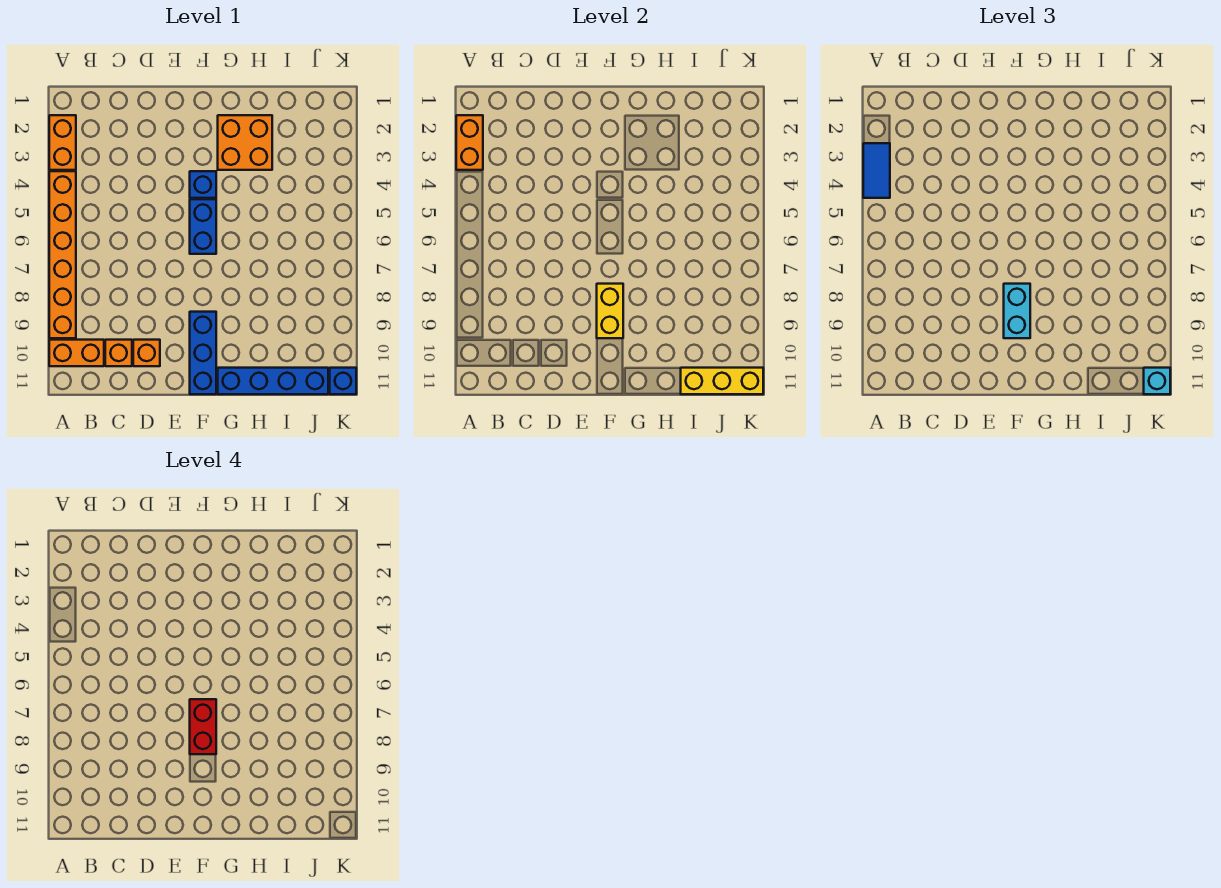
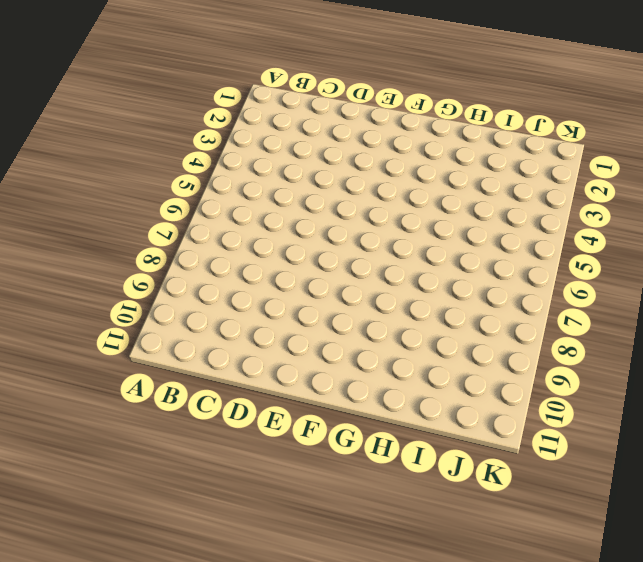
none -> orange 1x2 brick [49,115,76,170]
none -> orange 1x6 brick [49,171,76,338]
none -> orange 1x2 brick [49,340,104,366]

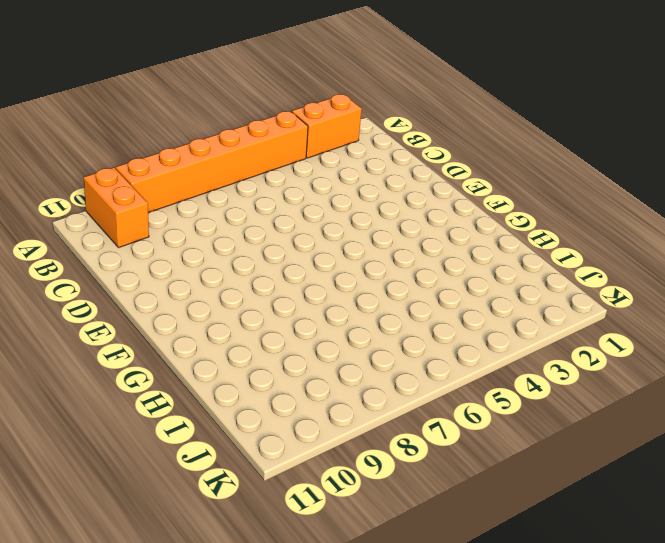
none -> orange 1x1 brick [105,340,132,366]
none -> orange 1x1 brick [133,340,160,366]
none -> blue 1x1 brick [190,171,216,198]

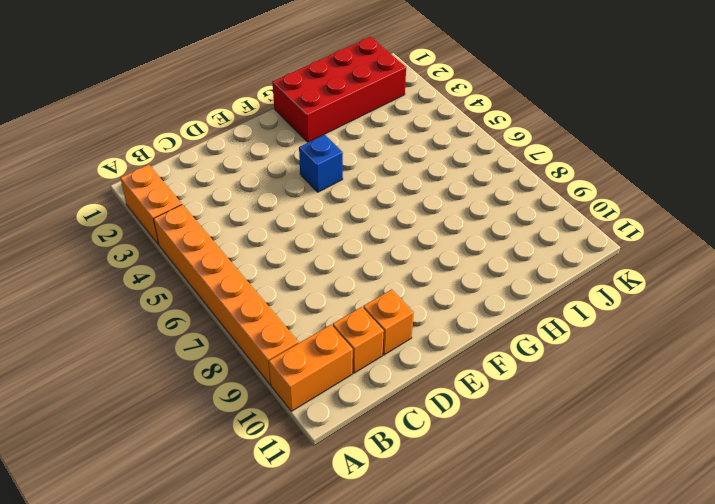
red 2x4 brick [272,37,406,142] -> orange 2x2 brick [218,115,272,170]
none -> blue 1x2 brick [190,199,216,254]
none -> blue 1x3 brick [190,312,216,394]
none -> blue 1x4 brick [218,368,328,394]

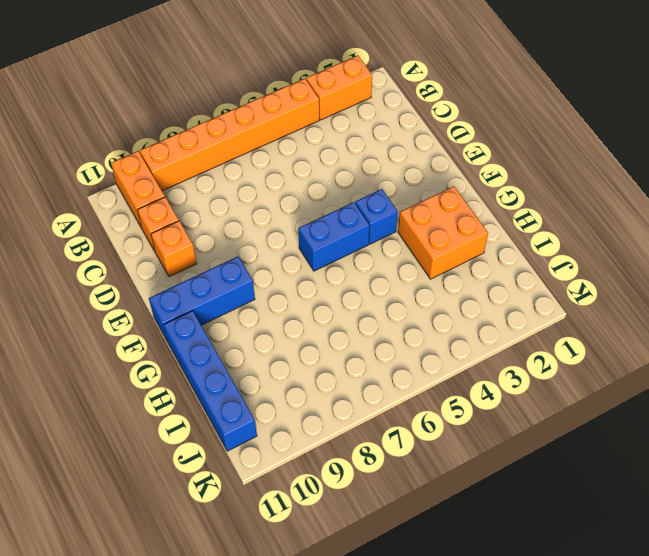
none -> blue 1x1 brick [330,368,356,394]
none -> orange 1x2 brick [456,115,483,170]
none -> yellow 1x2 brick [597,284,623,338]

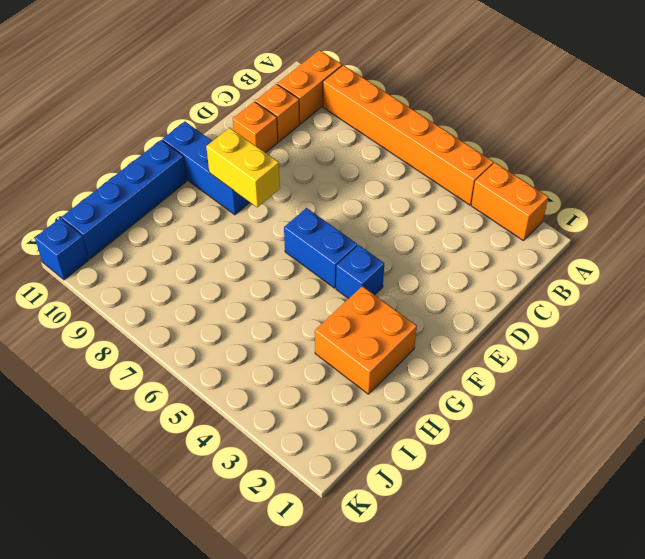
none -> orange 1x2 brick [456,115,483,170]
none -> yellow 1x3 brick [681,368,763,394]
none -> blue 1x2 tile [863,143,890,198]

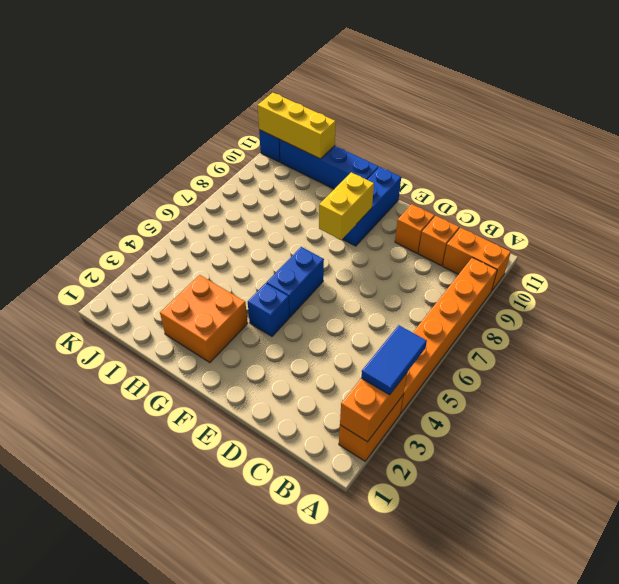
none -> cyan 1x2 brick [1004,284,1030,338]
none -> cyan 1x1 brick [1144,368,1170,394]
none -> red 1x2 brick [190,699,216,754]

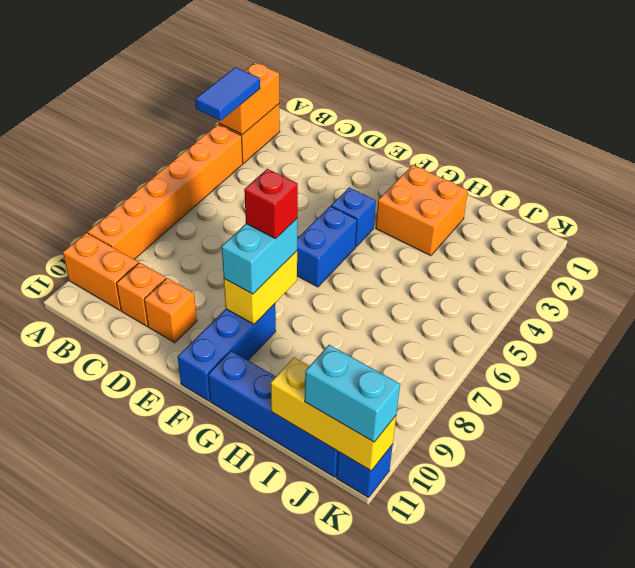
red 1x1 brick [244,169,298,239] -> red 1x2 brick [190,699,216,754]
cyan 1x2 brick [305,345,400,442] -> cyan 1x1 brick [1144,368,1170,394]

